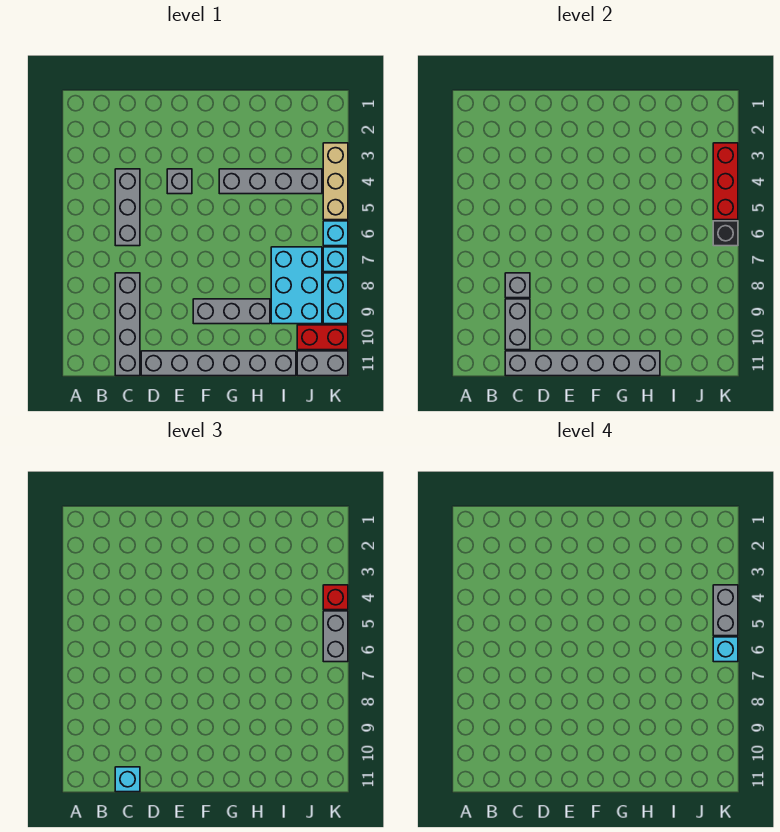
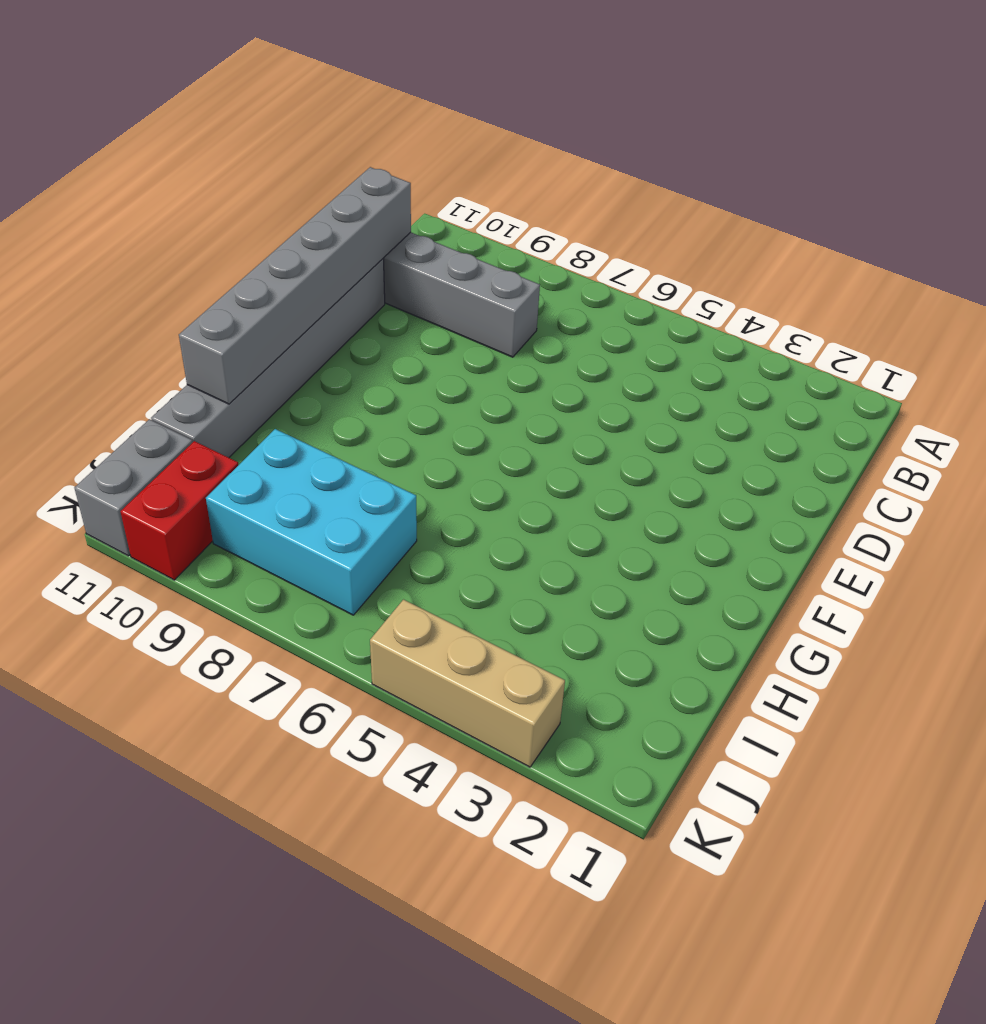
none -> grey 1x3 brick [115,169,140,246]
none -> grey 1x1 brick [167,169,192,194]
none -> grey 1x3 brick [193,299,270,324]

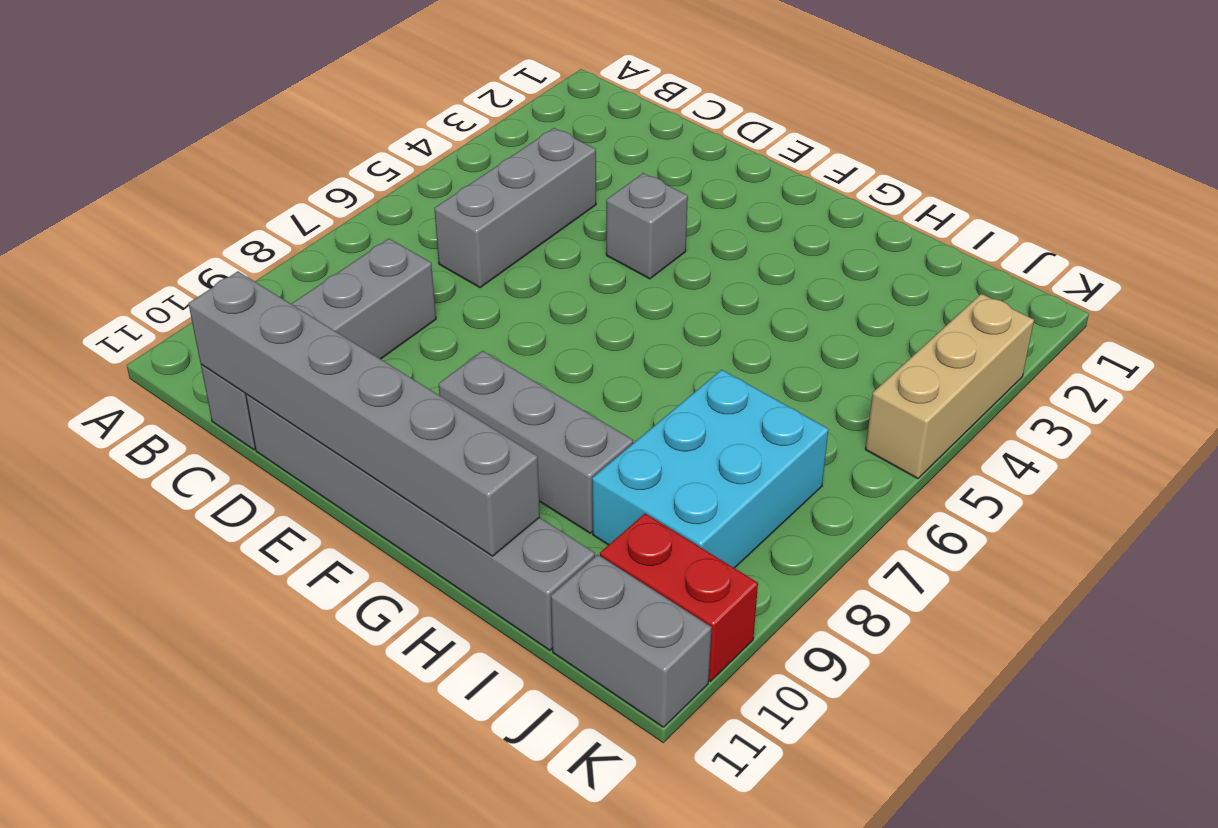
none -> grey 1x4 brick [219,169,322,194]
none -> cyan 1x1 brick [323,221,348,246]
none -> cyan 1x1 brick [323,247,348,272]

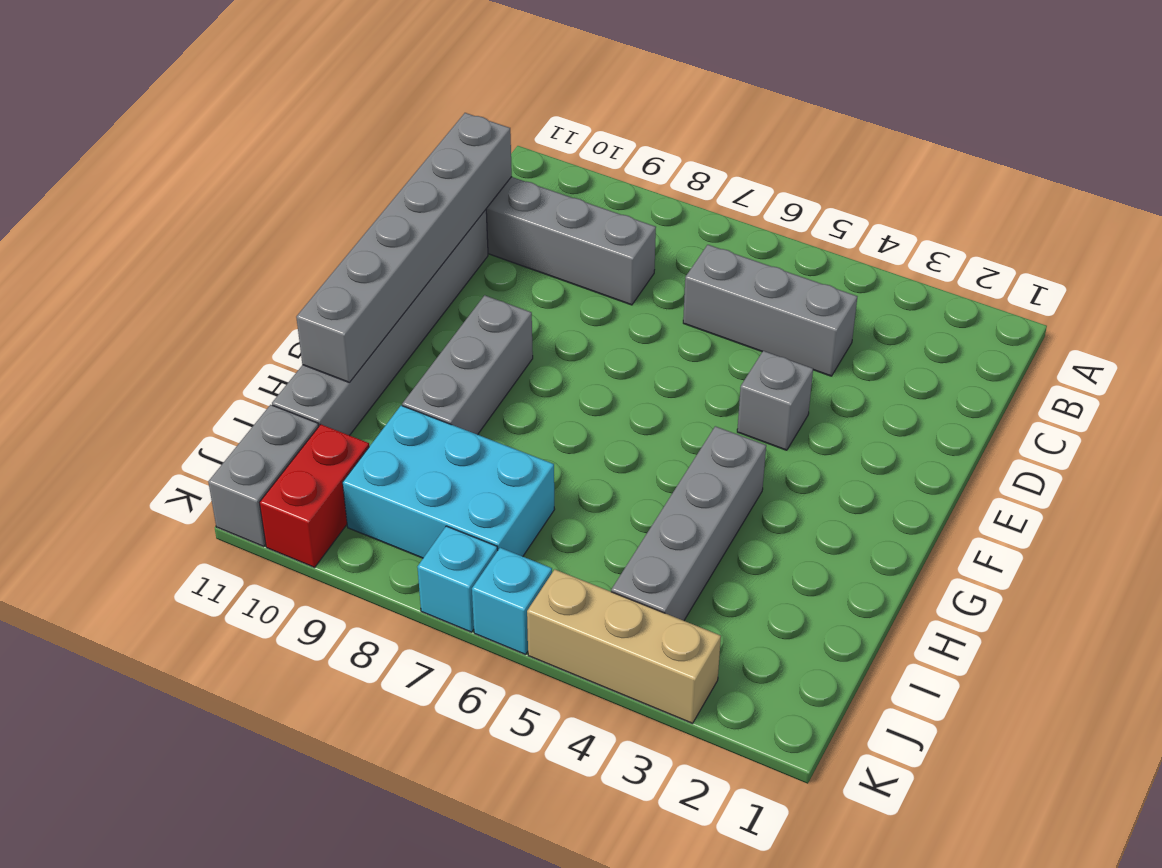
none -> cyan 1x2 brick [323,273,348,324]
none -> grey 1x1 brick [505,273,530,298]
none -> grey 1x2 brick [505,299,530,350]

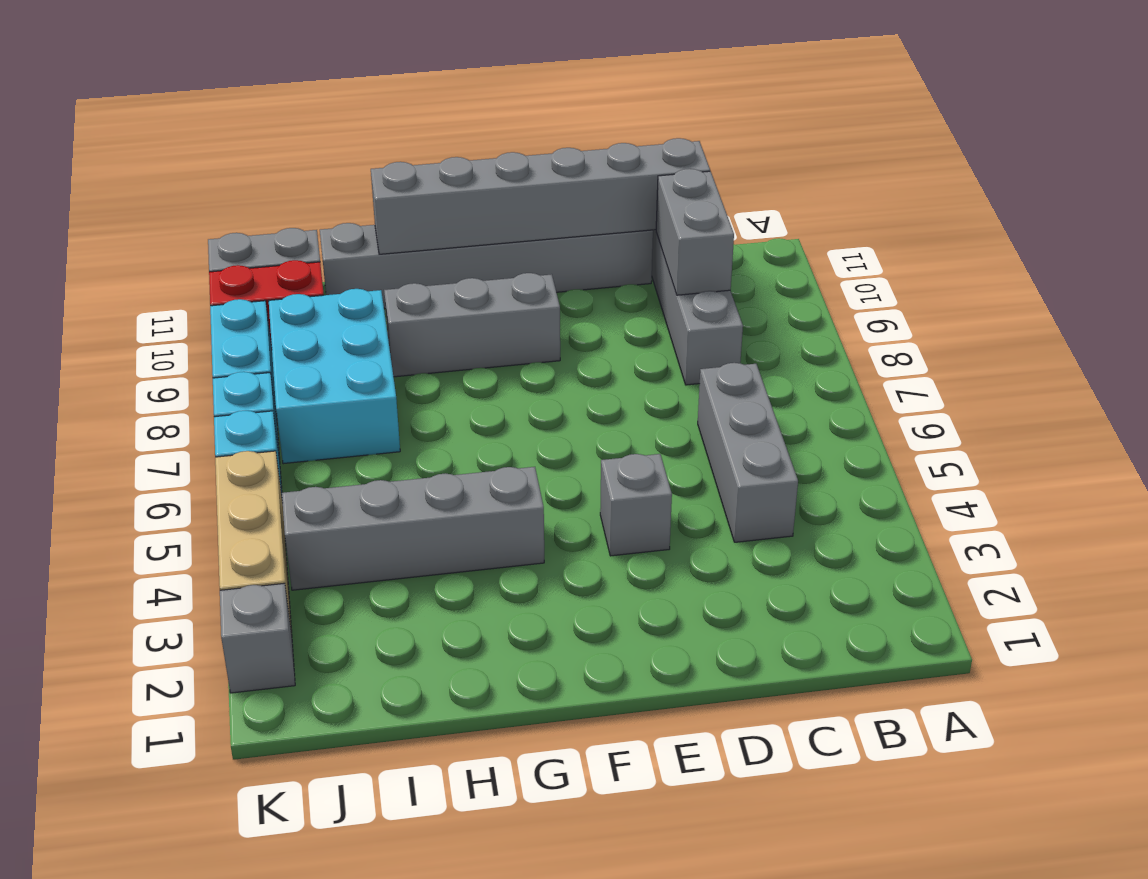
grey 1x1 brick [220,583,295,693] -> grey 1x1 brick moved to [505,273,530,298]
none -> red 1x3 brick [713,143,738,220]
none -> black 1x1 brick [713,221,738,246]
none -> cyan 1x1 brick [115,767,140,792]

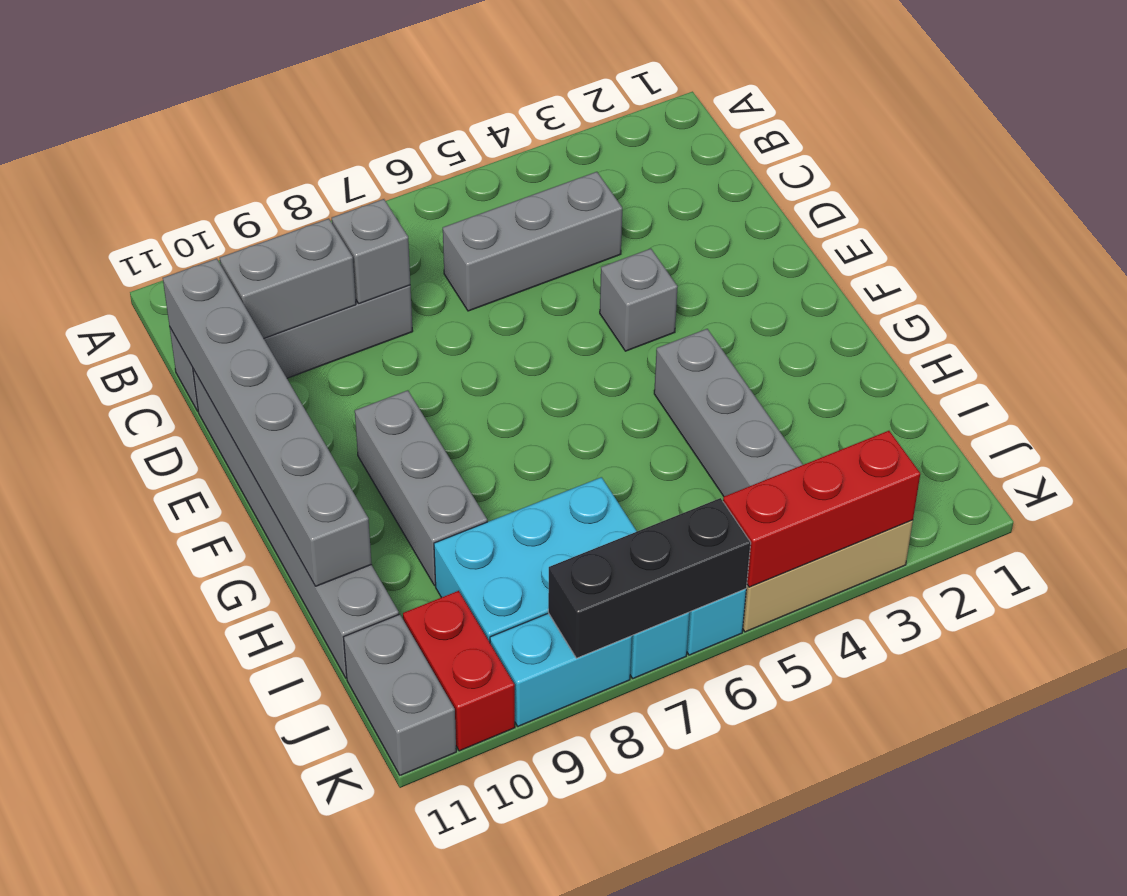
black 1x3 brick [548,498,751,658] -> black 1x1 brick [713,221,738,246]
none -> cyan 1x1 brick [115,767,140,792]
none -> red 1x1 brick [323,585,348,610]
none -> grey 1x2 brick [323,611,348,662]

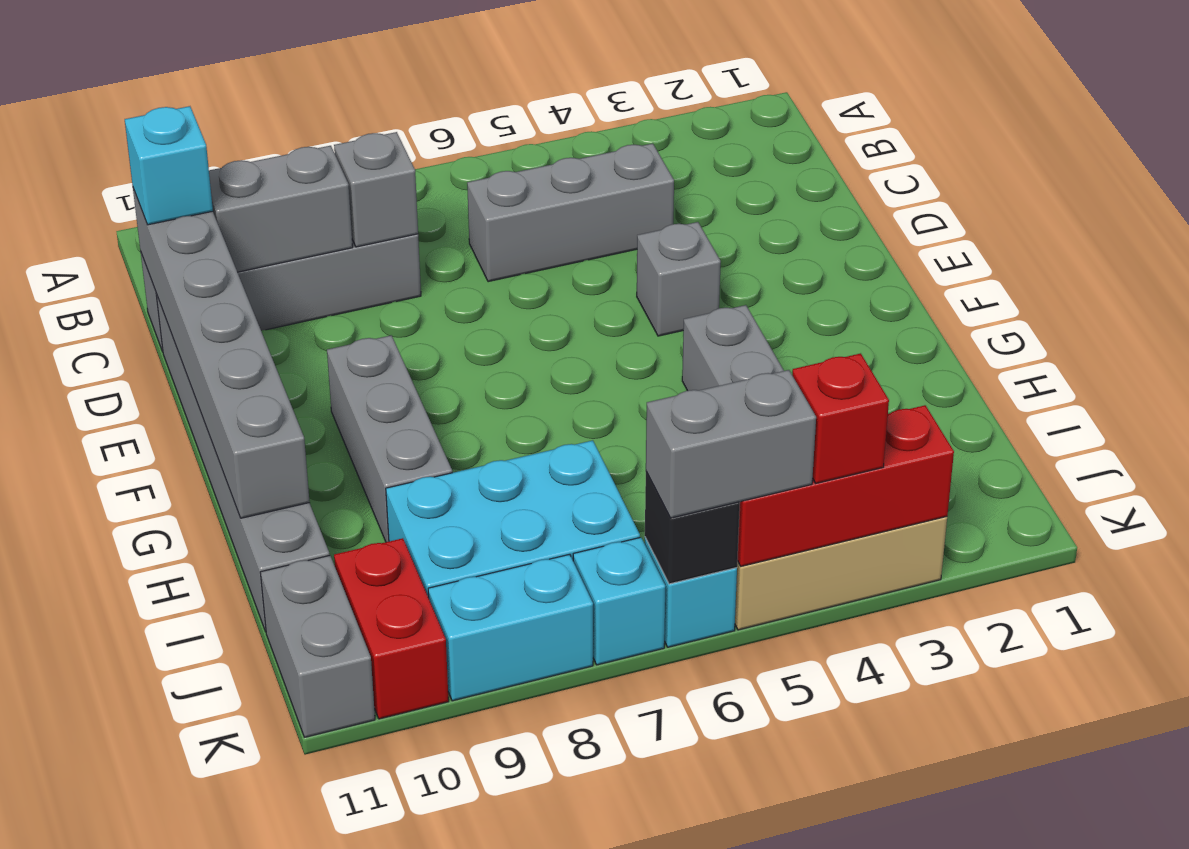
none -> grey 1x2 brick [713,585,738,636]
none -> cyan 1x1 brick [713,637,738,662]

